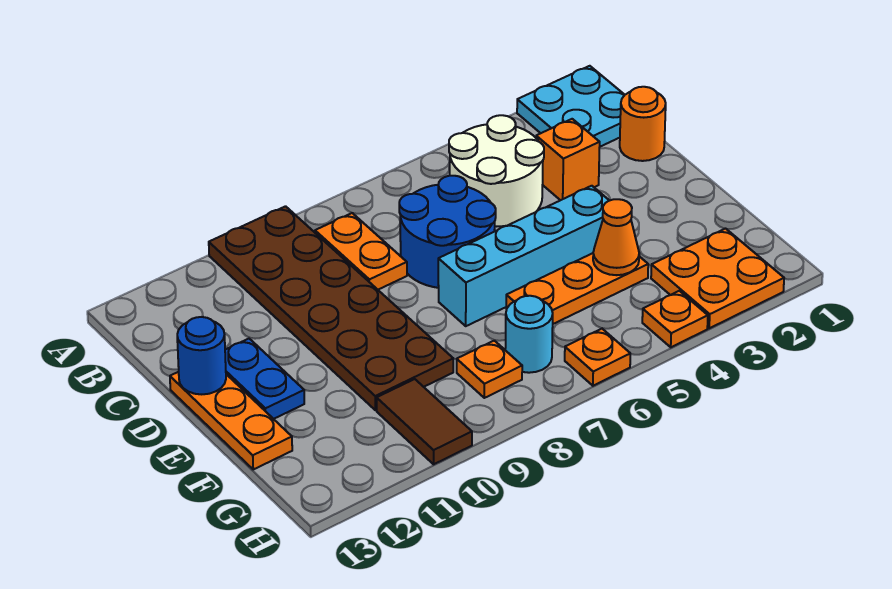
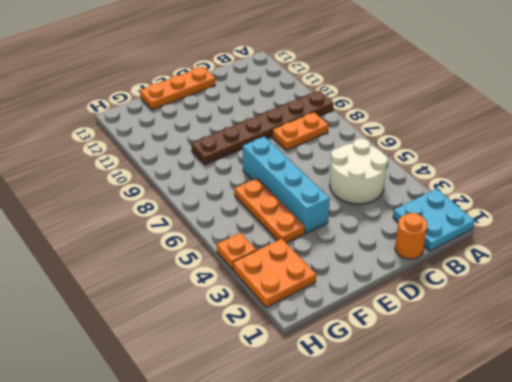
brown 1x6 plate [191,91,334,165] -> brown 2x6 plate [209,206,453,410]
none -> orange 1x1 brick [536,119,600,200]
none -> blue 2x2 round brick [399,176,496,288]
none -> blue 1x2 plate [225,339,304,419]

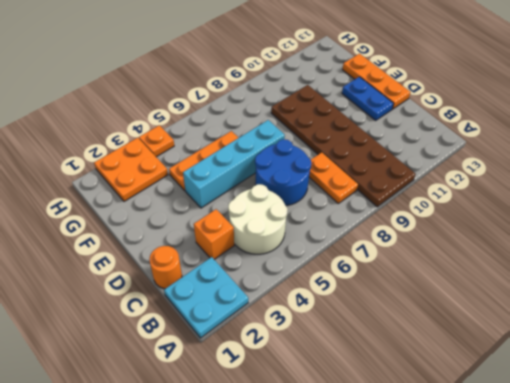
none -> cyan 1x1 round brick [505,296,553,373]
none -> orange 1x1 plate [457,341,522,398]
none -> brown 1x2 tile [377,379,472,464]

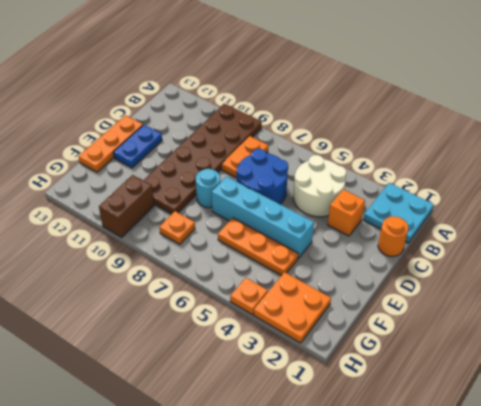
cyan 1x1 round brick [196,169,221,208] -> cyan 1x1 round brick moved to [505,296,553,373]
brown 1x2 brick [99,175,154,237] -> brown 1x2 tile [377,379,472,464]
none -> orange 1x1 plate [565,329,630,386]
none -> blue 1x1 round brick [177,317,226,394]
none -> orange 1x1 cone [593,199,639,275]

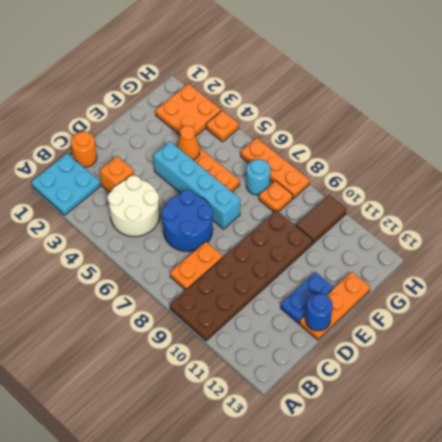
orange 1x3 plate [241,138,310,199] -> orange 1x1 plate [565,329,630,386]

